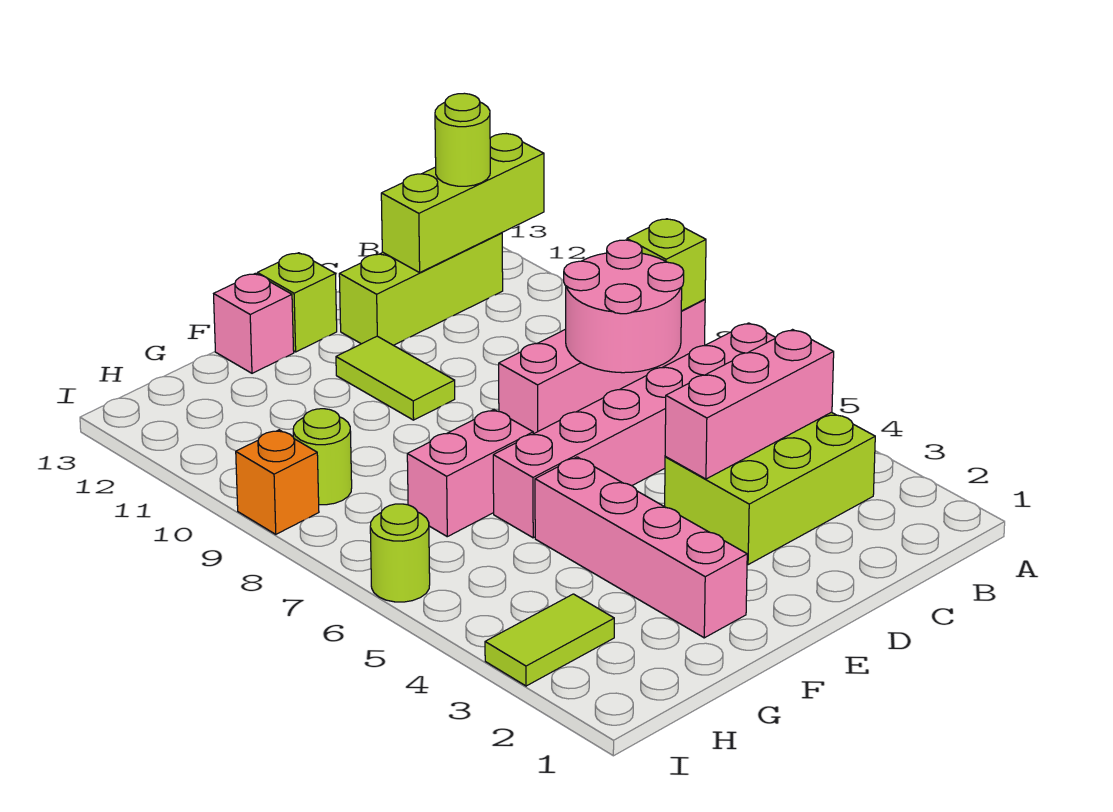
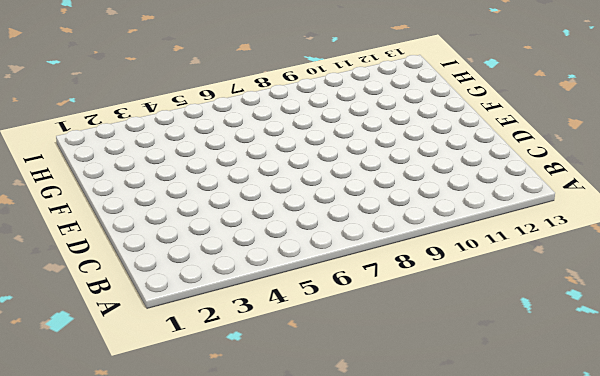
none -> pink 1x6 brick [493,323,776,538]
none -> pink 1x4 brick [499,299,705,434]
none -> lime 2x3 brick [665,412,875,565]

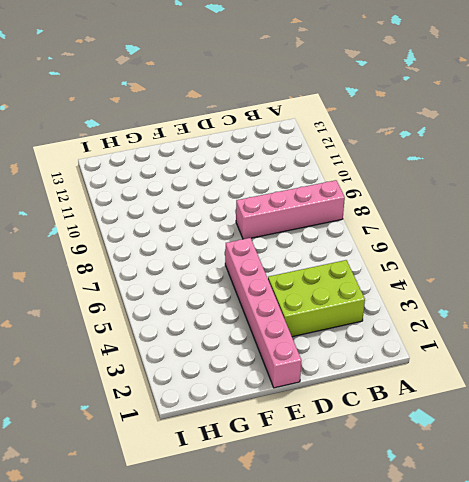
pink 1x6 brick [225,238,302,388] -> pink 1x6 brick turned to [493,323,776,538]
none -> lime 1x3 brick [339,233,503,345]
none -> lime 1x2 tile [336,336,455,420]
none -> lime 1x1 brick [257,253,337,352]

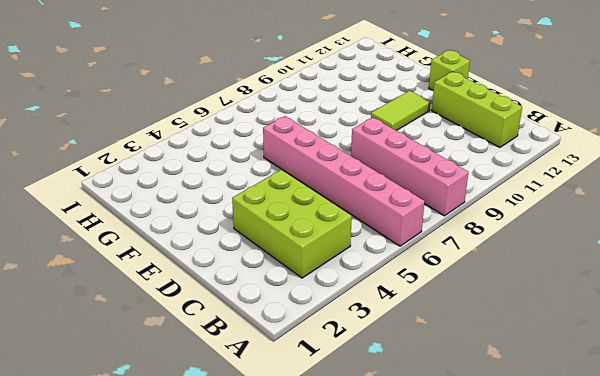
none -> pink 1x4 brick [535,457,747,638]
none -> pink 1x2 brick [407,410,533,537]
none -> pink 1x1 brick [214,274,294,373]

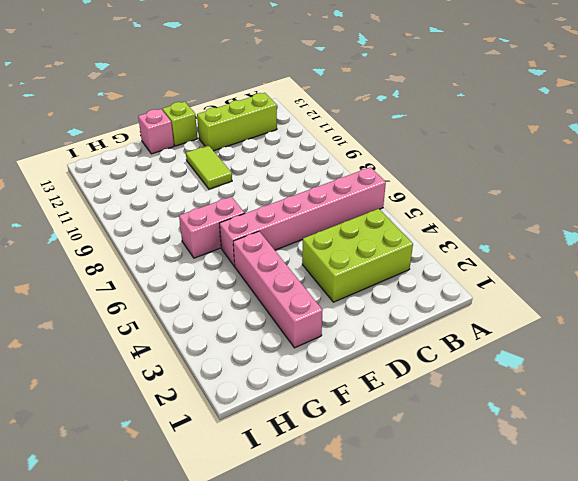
none -> pink 1x4 brick [499,299,705,434]
none -> lime 1x2 tile [485,594,614,686]
none -> lime 1x1 round brick [293,409,352,505]

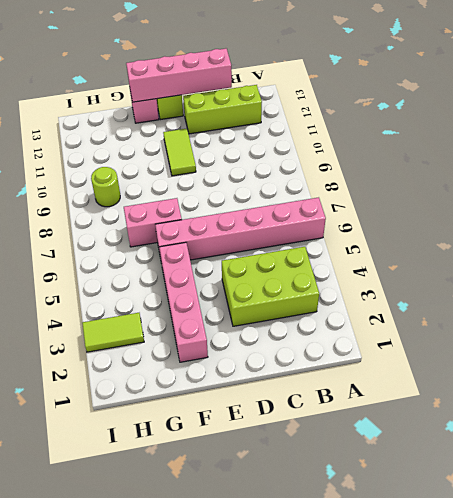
pink 1x4 brick [126,49,232,102] -> pink 1x4 brick moved to [499,299,705,434]
none -> lime 1x1 round brick [370,504,430,602]
none -> orange 1x1 brick [236,430,319,534]
none -> lime 1x1 brick [627,219,706,311]

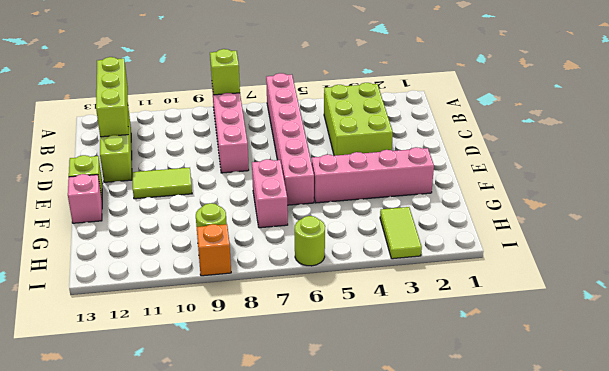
none -> pink 1x3 brick [665,330,834,479]
none -> pink 2x2 round brick [564,240,684,373]
none -> lime 1x1 round brick [435,93,490,186]

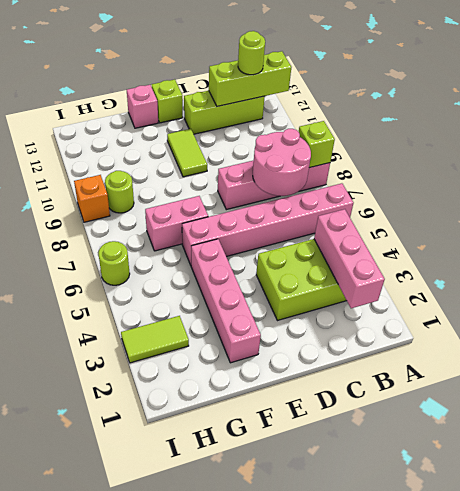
pink 1x3 brick [314,209,385,308] -> pink 1x3 brick turned to [665,330,834,479]

